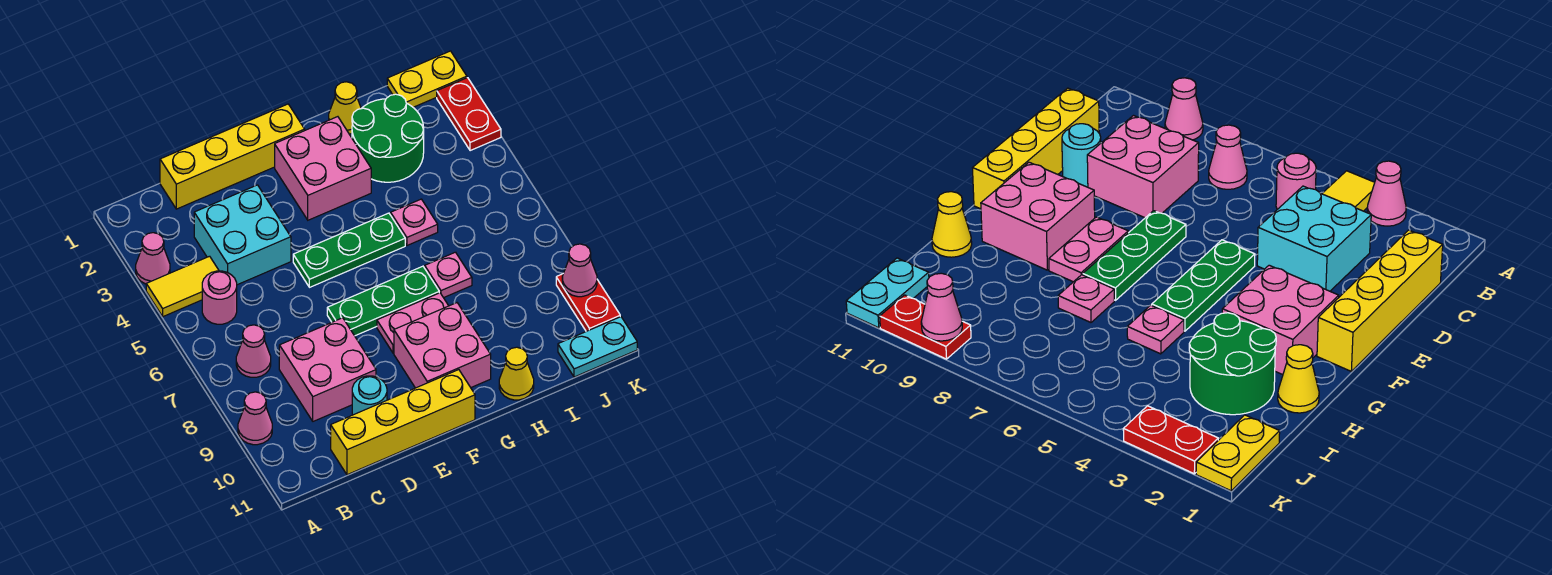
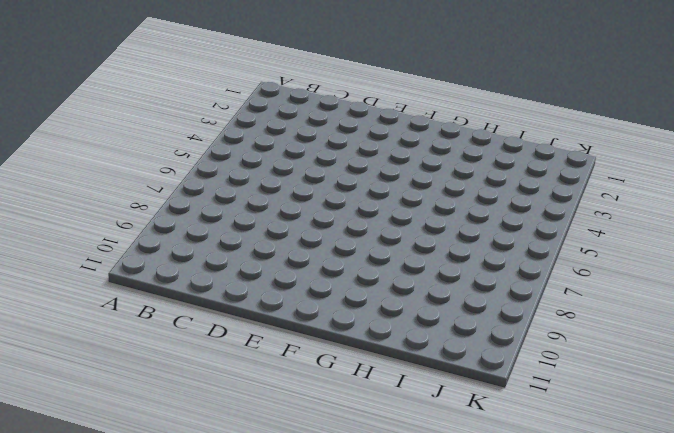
none -> pink 1x1 cone [136,233,170,284]
none -> yellow 1x2 tile [146,256,219,317]
none -> pink 1x1 cone [238,392,272,445]

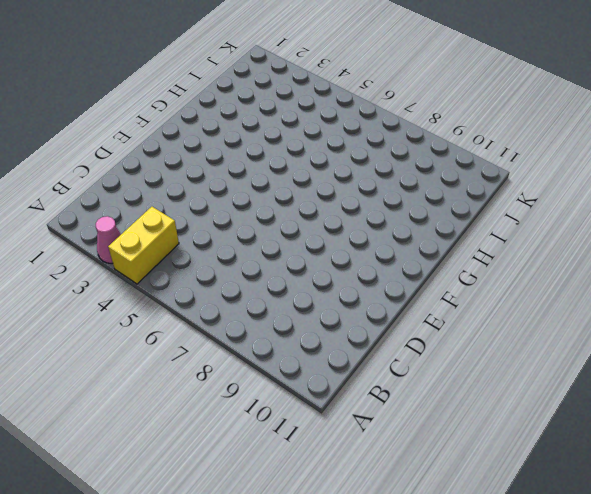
yellow 1x2 brick [108,207,179,284] -> yellow 1x2 tile [146,256,219,317]
none -> pink 1x1 cone [238,392,272,445]
none -> pink 1x1 round brick [202,271,237,324]
none -> pink 1x1 cone [236,325,271,377]

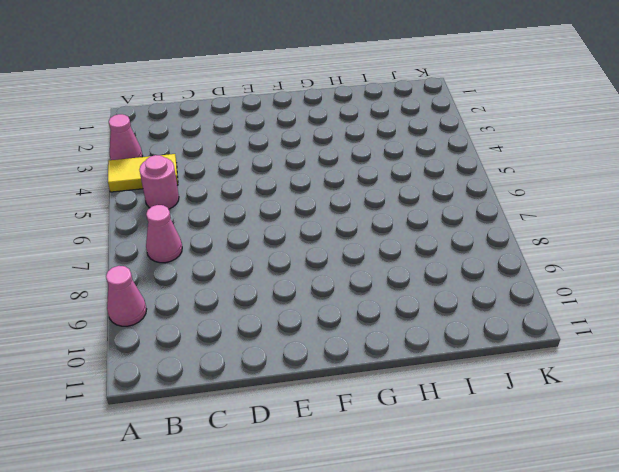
none -> yellow 1x4 brick [160,104,305,209]
none -> cyan 2x2 brick [194,185,291,285]
none -> pink 2x2 brick [279,318,376,421]

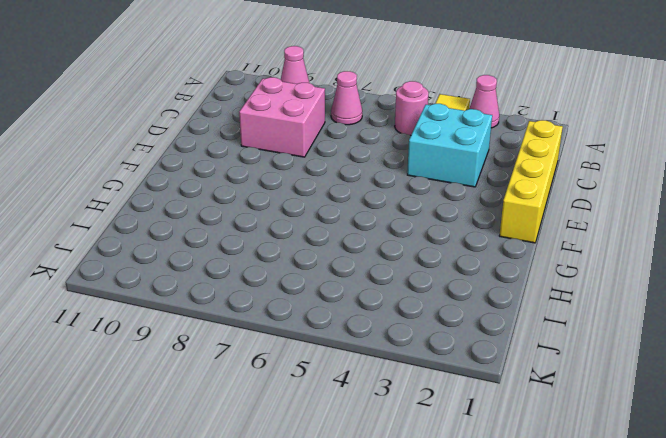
none -> yellow 1x4 brick [331,370,475,475]
none -> cyan 1x1 round brick [352,376,387,415]
none -> green 1x3 plate [293,213,405,287]

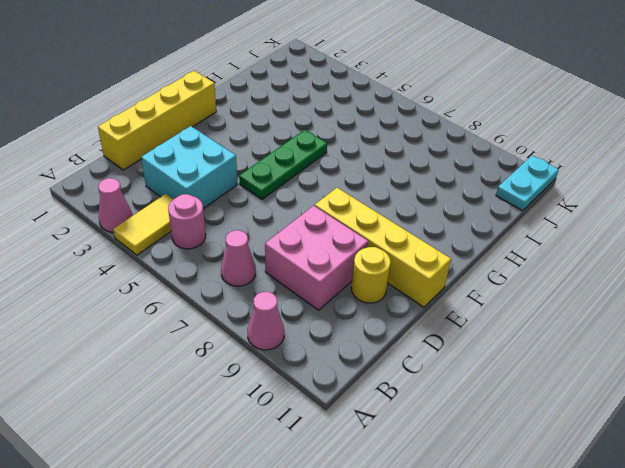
yellow 1x1 round brick [351,247,391,303] -> cyan 1x1 round brick [352,376,387,415]
yellow 1x4 brick [315,188,451,307] -> yellow 1x4 brick turned to [331,370,475,475]
none -> green 1x3 plate [327,266,439,336]
none -> pink 2x2 brick [275,117,371,220]
none -> pink 1x2 plate [377,293,448,353]

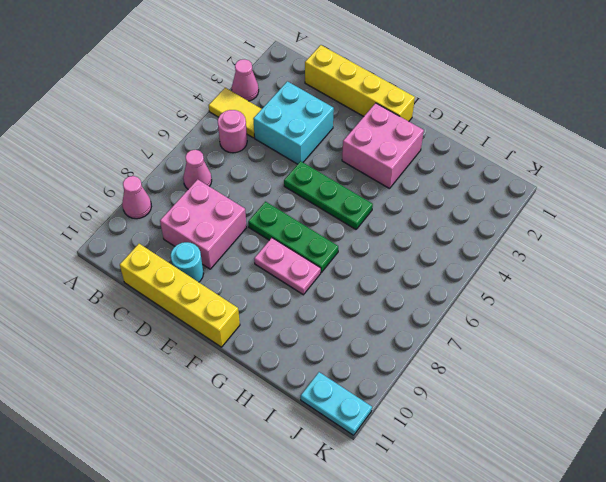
none -> pink 2x2 brick [394,303,491,388]
none -> yellow 1x1 cone [329,82,361,134]
none -> green 2x2 round brick [352,94,424,182]

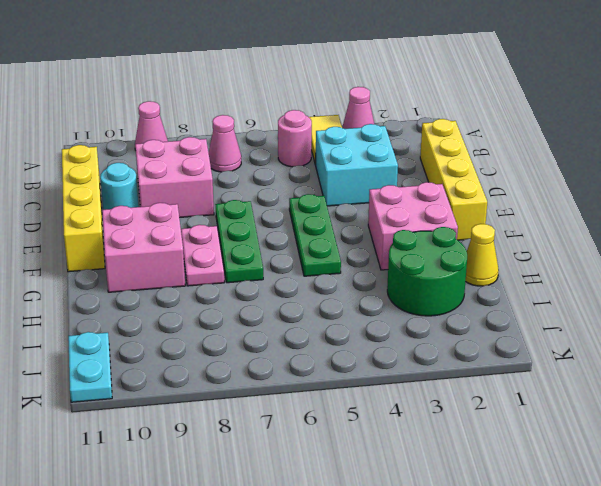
none -> pink 1x1 plate [391,199,438,245]
none -> pink 1x1 plate [425,252,472,298]
none -> yellow 1x1 cone [499,347,534,400]

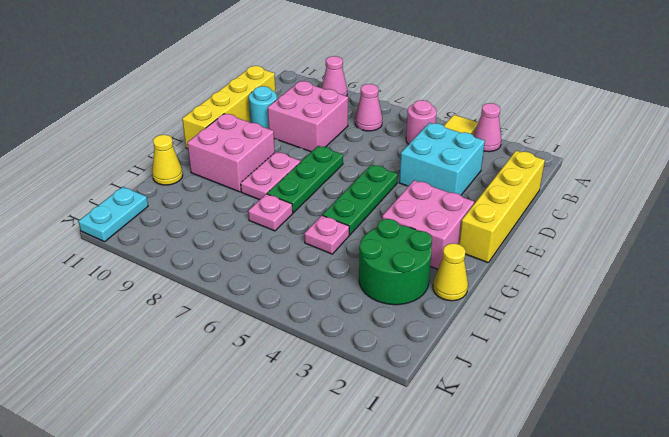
none -> yellow 1x2 plate [387,51,467,107]
none -> red 1x2 plate [437,78,501,151]
none -> red 1x2 plate [556,274,620,331]

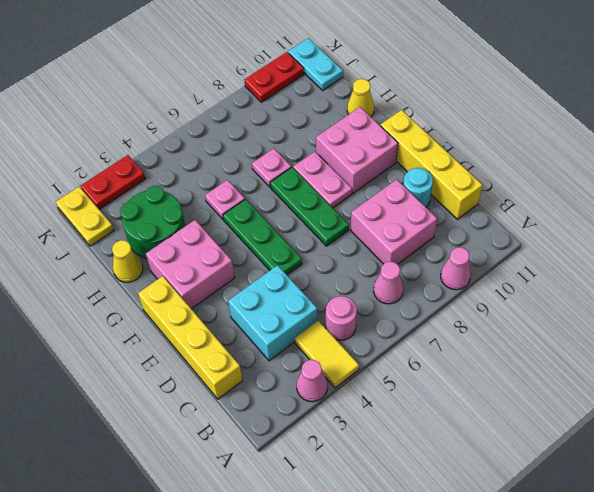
none -> pink 1x1 cone [562,244,597,297]

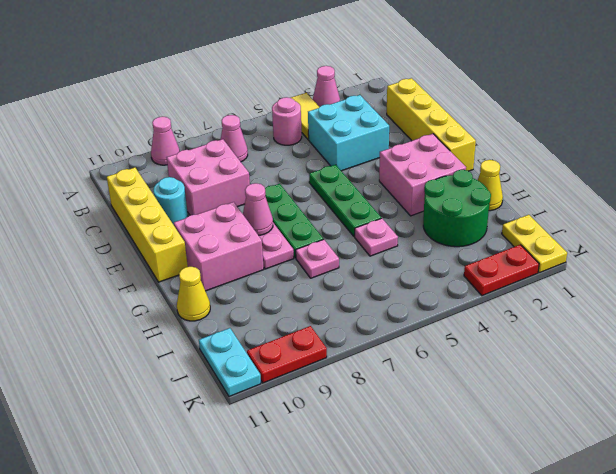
pink 1x1 cone [243,183,273,235] -> pink 1x1 cone moved to [562,244,597,297]

